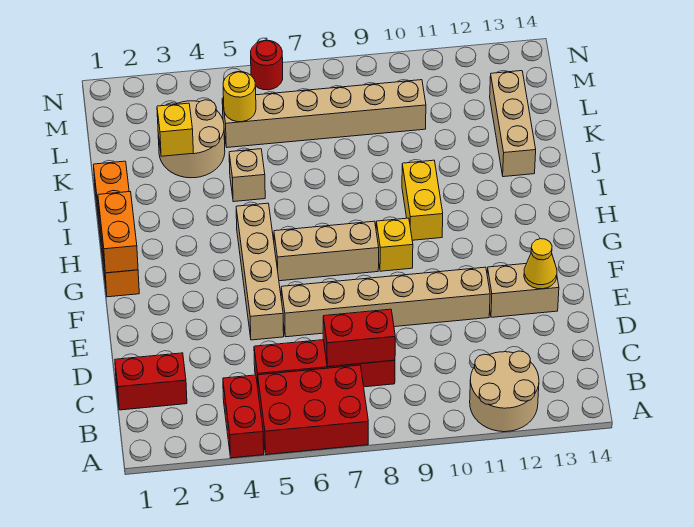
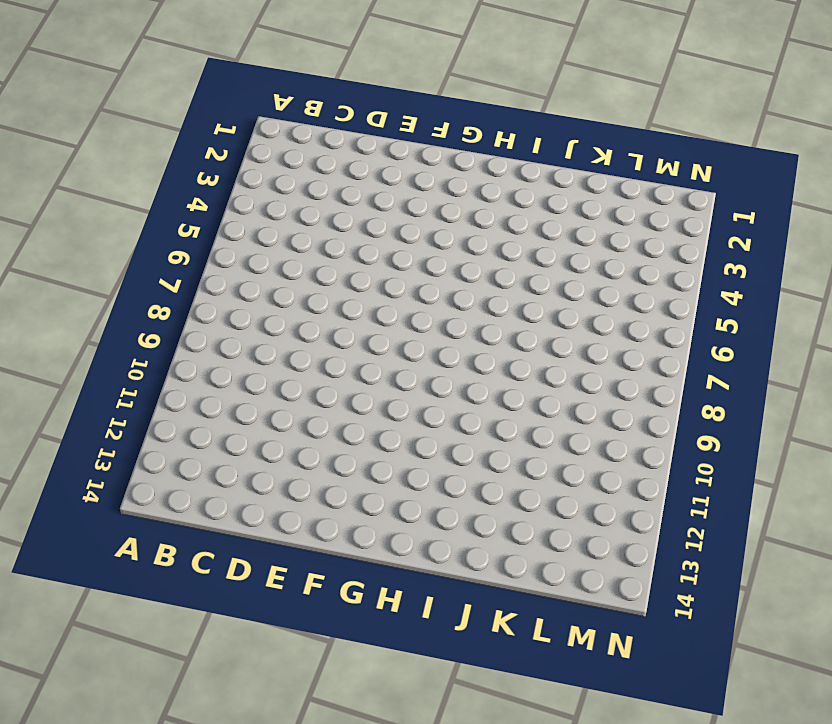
none -> red 1x2 brick [223,375,264,458]
none -> red 2x3 brick [258,365,368,455]
none -> tan 2x2 round brick [470,351,539,432]

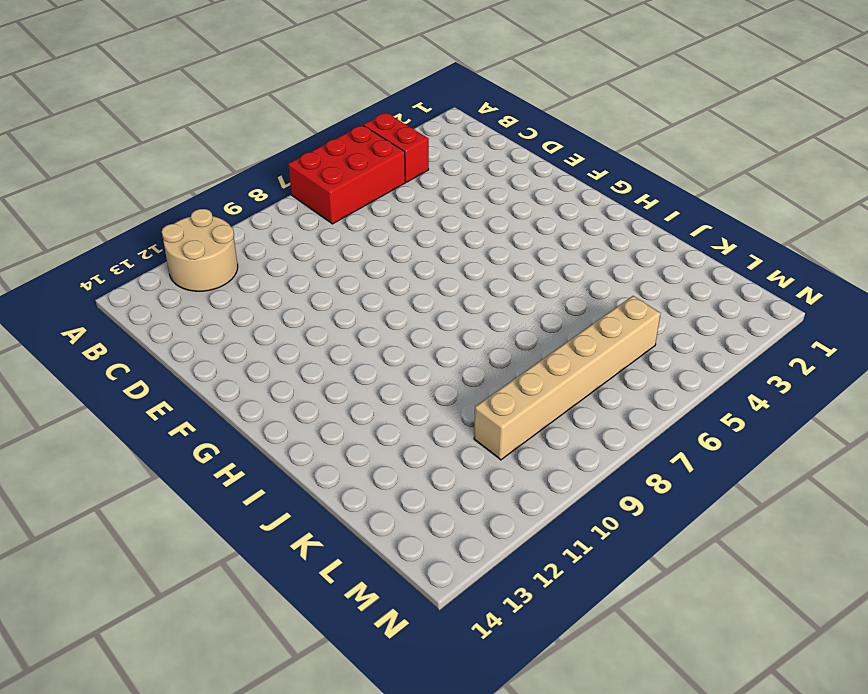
none -> red 1x2 brick [115,353,187,410]
none -> red 1x4 brick [254,340,395,387]
none -> tan 1x4 brick [236,203,284,340]

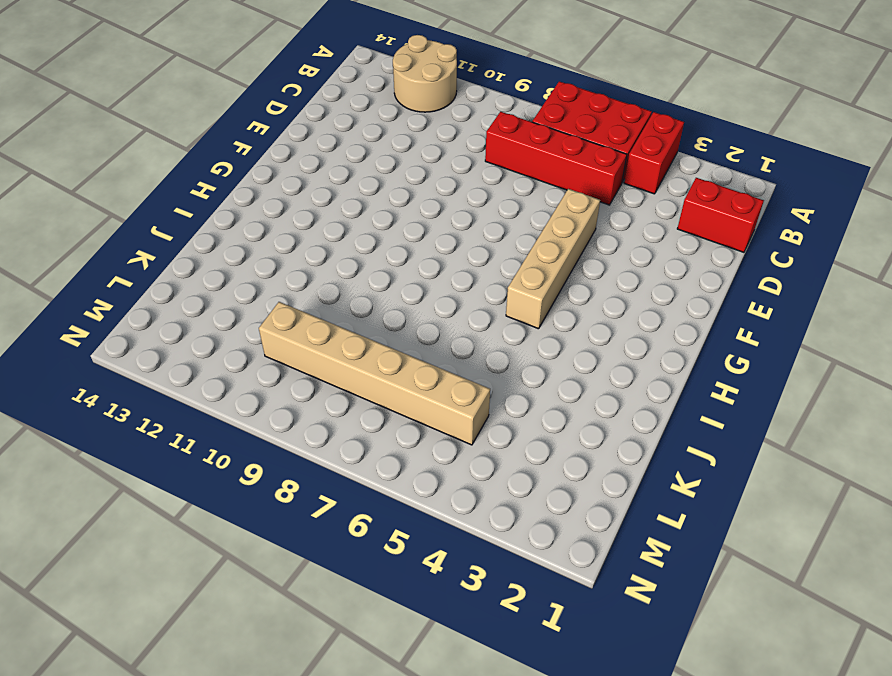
none -> tan 1x6 brick [281,267,490,337]
none -> tan 1x2 brick [487,261,559,317]
none -> orange 1x4 brick [93,161,139,297]

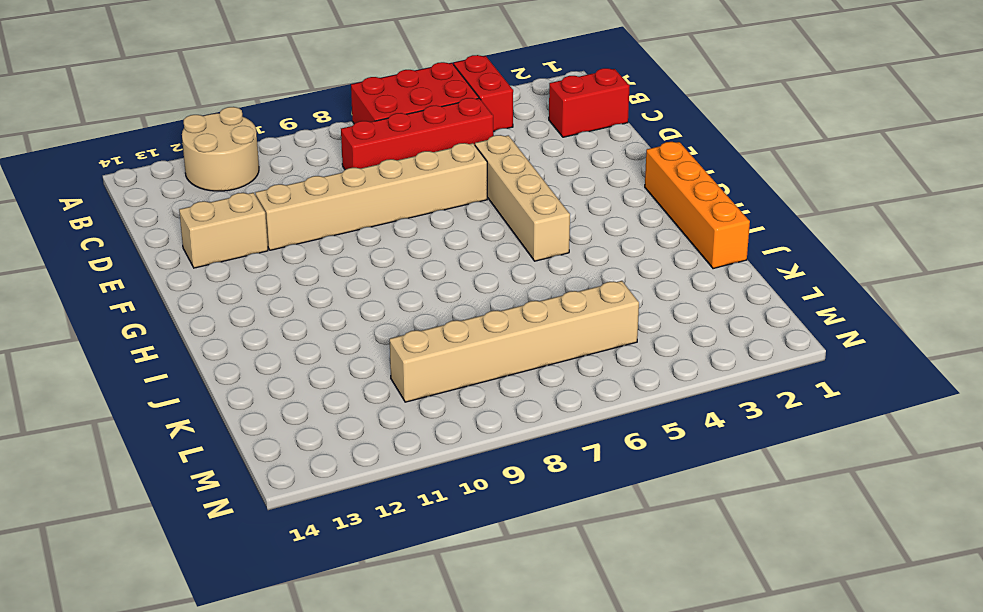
none -> tan 1x3 brick [274,221,379,281]
none -> yellow 1x1 brick [376,218,413,271]
none -> yellow 1x2 brick [402,160,443,240]

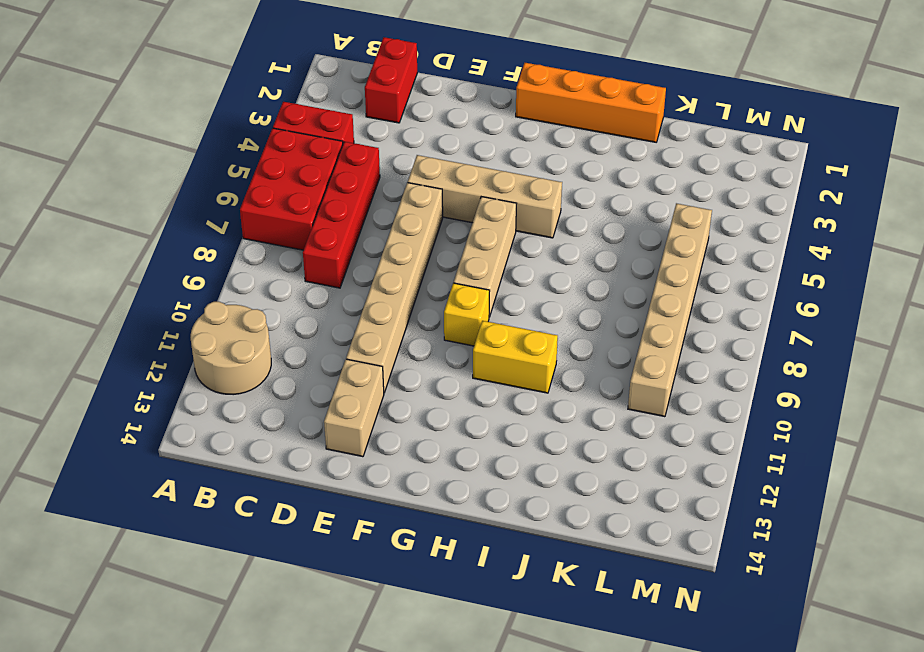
none -> tan 1x1 brick [229,149,265,202]
none -> tan 1x3 brick [490,71,536,177]
none -> tan 2x2 round brick [158,100,225,178]

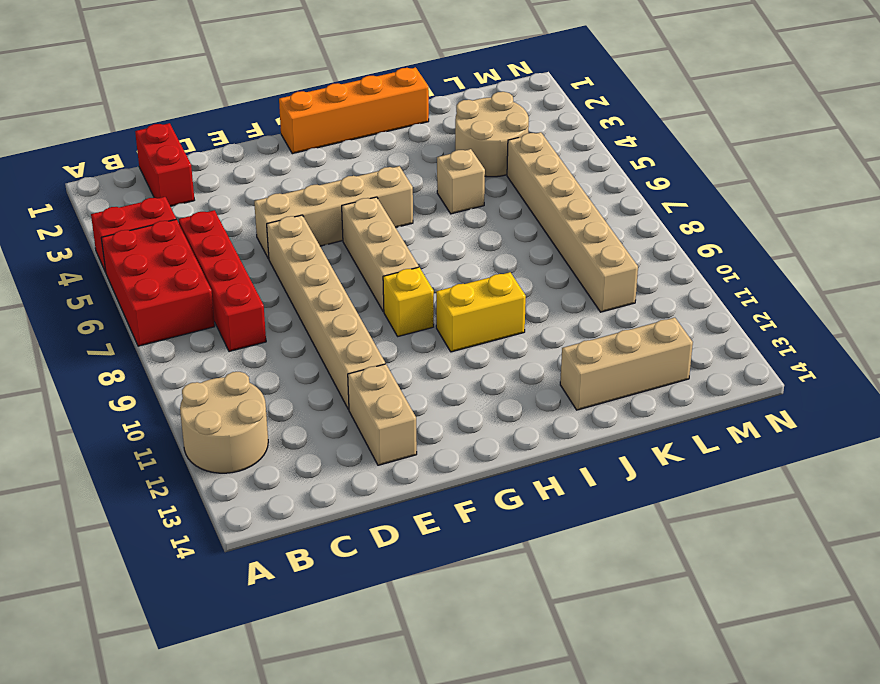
none -> red 1x1 round brick [251,40,283,90]
none -> red 1x2 brick [323,309,395,367]
none -> yellow 1x1 cone [524,239,557,289]

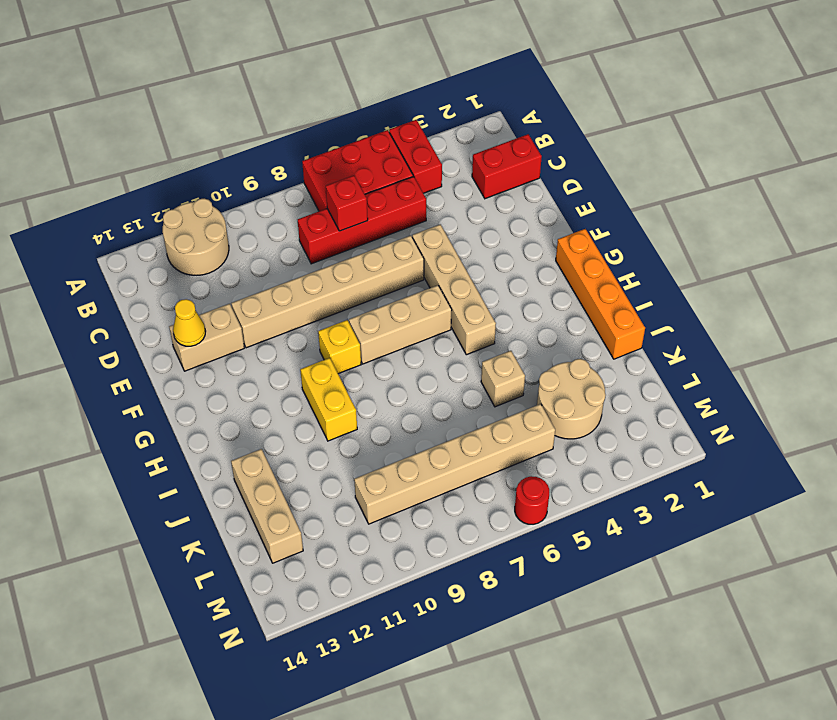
red 1x1 brick [326,175,368,231] -> red 1x2 brick [323,309,395,367]
none -> orange 1x2 brick [98,192,138,273]
none -> yellow 1x1 brick [157,103,193,156]
none -> yellow 1x1 round brick [223,72,256,122]

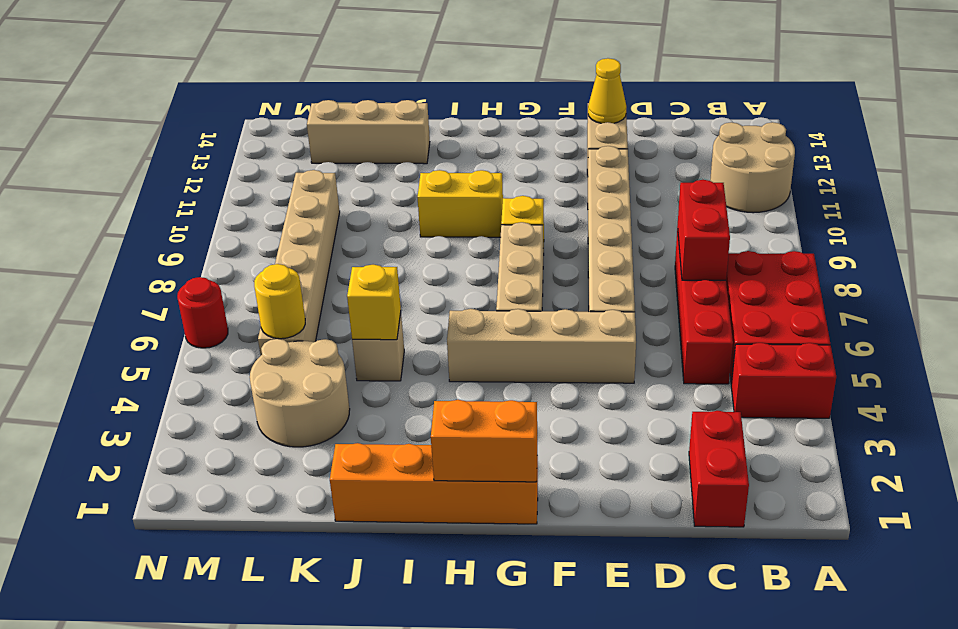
yellow 1x1 brick [347,265,401,340] -> yellow 1x1 brick moved to [157,103,193,156]

